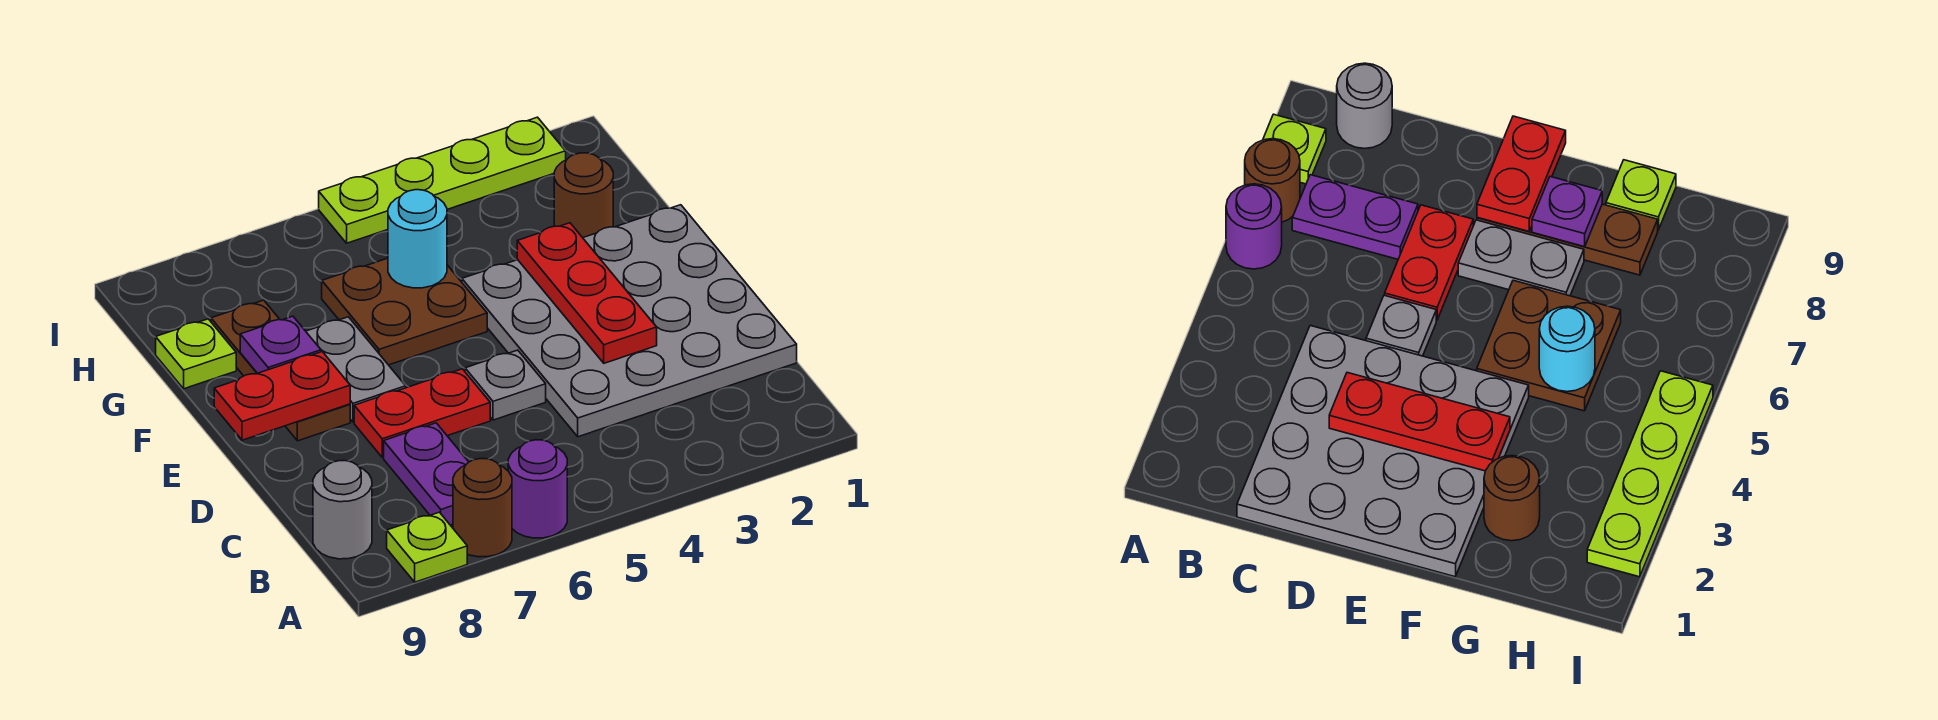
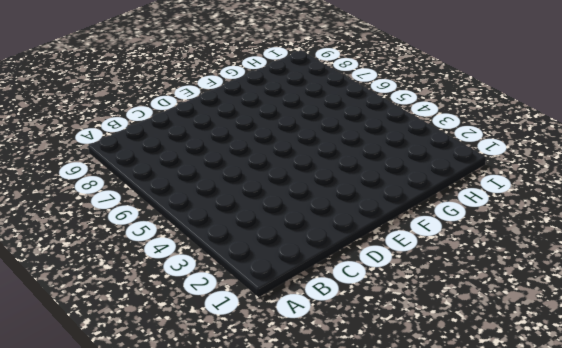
none -> purple 1x1 round brick [508,440,567,538]
none -> brown 1x1 round brick [453,459,512,557]
none -> lime 1x1 plate [387,512,467,582]

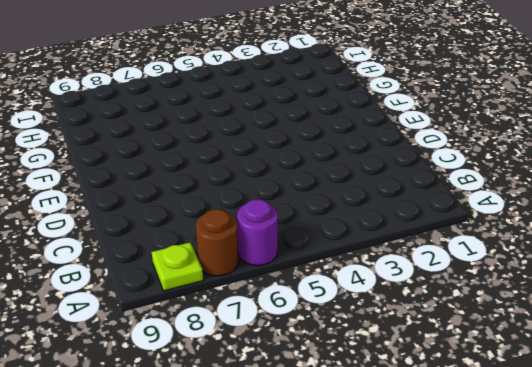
none -> purple 1x2 plate [384,423,468,525]
none -> grey 1x1 round brick [313,461,372,559]
none -> grey 4x4 plate [462,205,797,437]

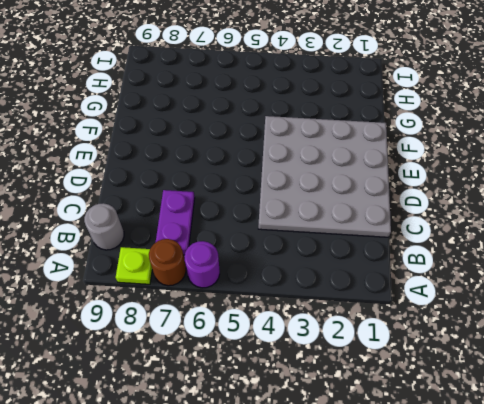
none -> grey 1x1 plate [465,350,546,420]
none -> red 1x2 plate [354,369,490,457]
none -> grey 1x2 plate [306,317,406,422]

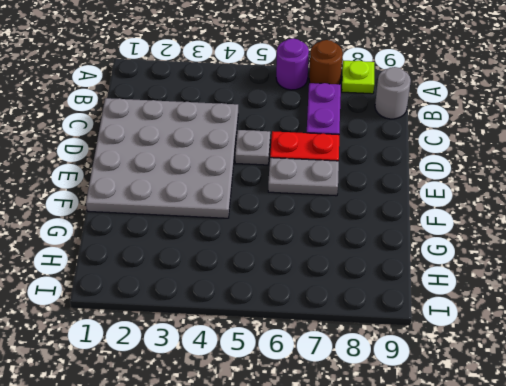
grey 1x2 plate [268,158,339,196] -> grey 1x2 plate turned to [306,317,406,422]
none -> brown 1x3 plate [211,300,350,441]
none -> brown 2x2 plate [322,258,487,365]
none -> brown 1x1 round brick [554,153,613,238]

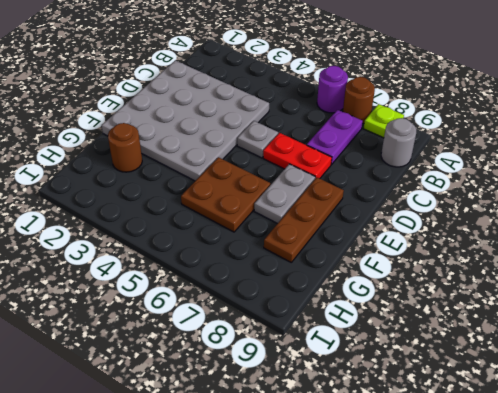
none -> lime 1x1 plate [156,319,236,389]
none -> lime 1x4 plate [319,117,566,243]
none -> red 1x3 plate [517,223,657,363]

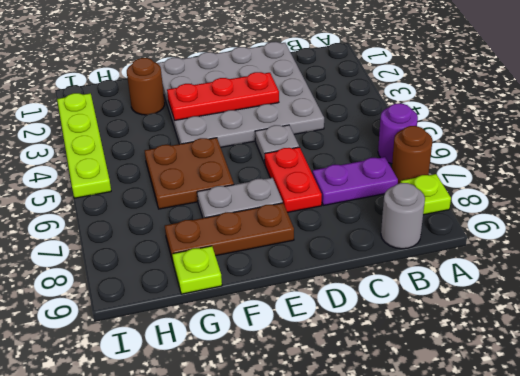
none -> red 1x2 plate [214,352,350,440]
none -> purple 1x1 plate [240,316,321,373]
none -> cyan 1x1 round brick [388,190,447,288]

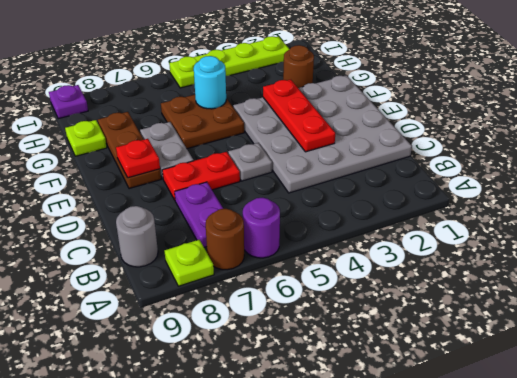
red 1x1 plate [116,139,160,178] -> red 1x2 plate [214,352,350,440]
purple 1x1 plate [49,85,88,119] -> purple 1x1 plate moved to [240,316,321,373]

